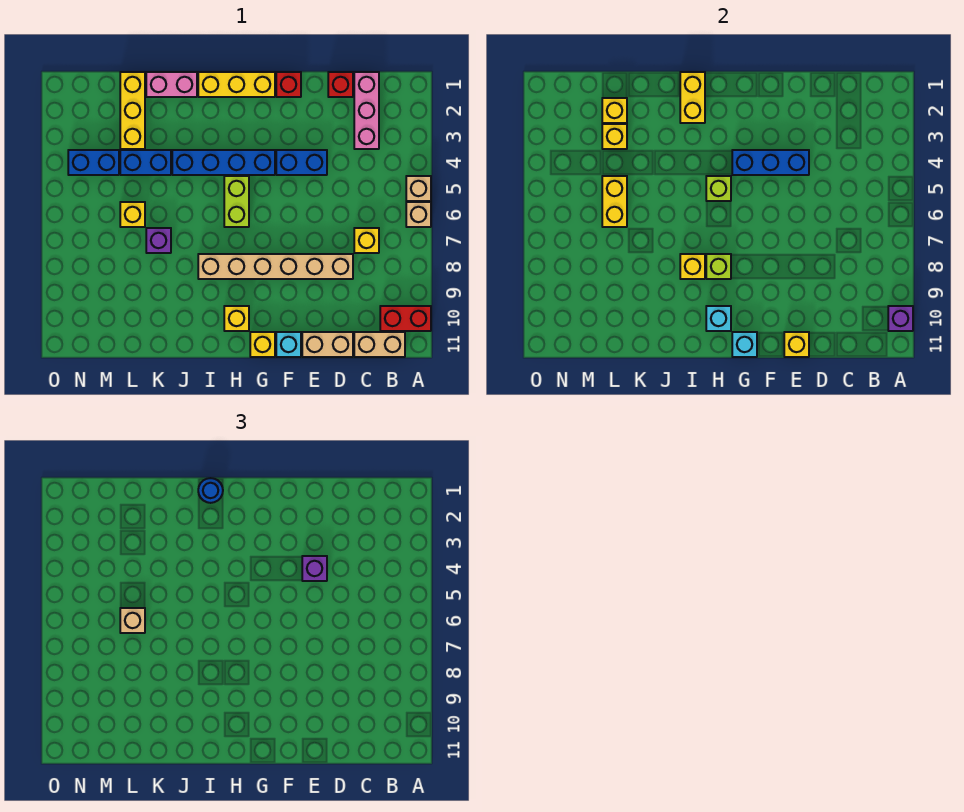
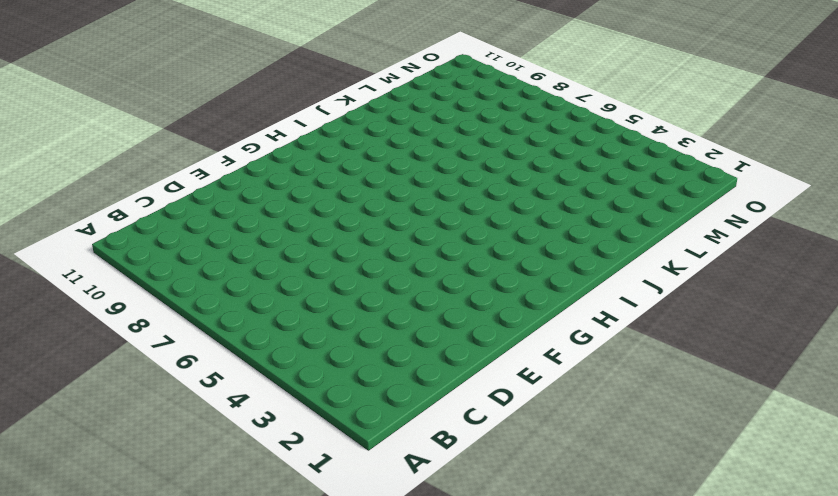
none -> tan 1x1 brick [406,176,431,201]
none -> tan 1x1 brick [406,202,431,227]
none -> red 1x2 brick [380,306,431,331]
none -> tan 1x2 brick [354,332,405,357]

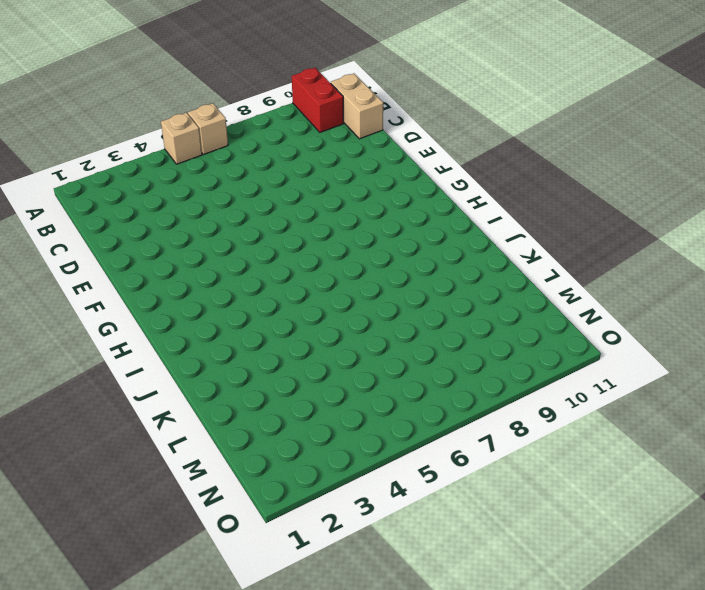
none -> pink 1x3 brick [354,72,379,149]
none -> yellow 1x1 brick [354,228,379,253]
none -> red 1x1 brick [328,72,353,97]
none -> tan 1x6 brick [198,254,353,279]

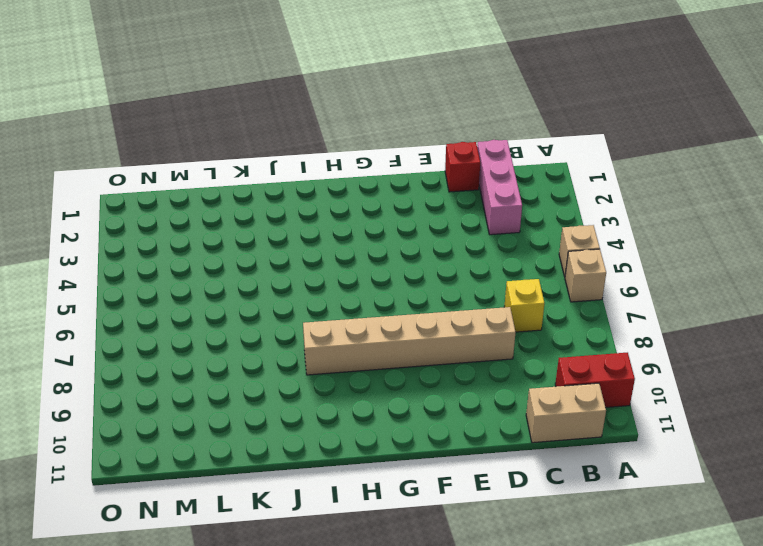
none -> tan 1x2 brick [302,332,353,357]
none -> blue 1x2 brick [276,150,327,175]
none -> red 1x1 brick [276,72,301,97]
none -> cyan 1x1 brick [276,332,301,357]

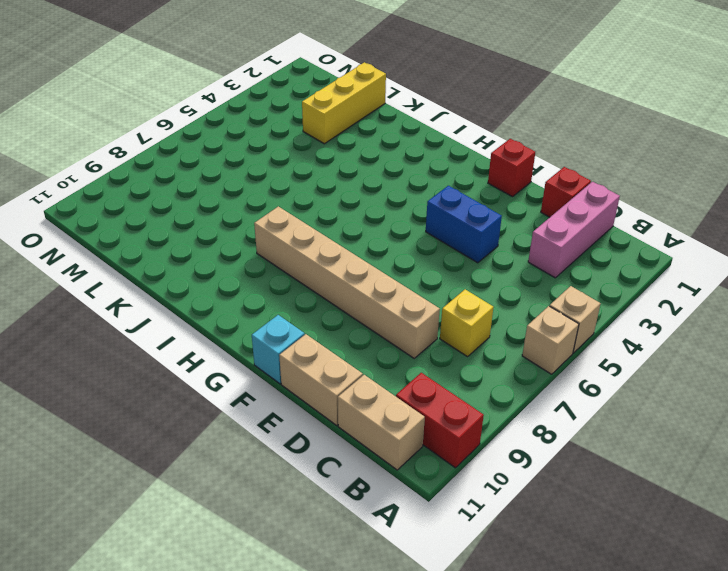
none -> yellow 1x3 brick [198,72,275,97]
none -> blue 1x4 brick [172,150,275,175]
none -> yellow 1x1 brick [250,332,275,357]
none -> lime 1x2 brick [224,176,249,227]

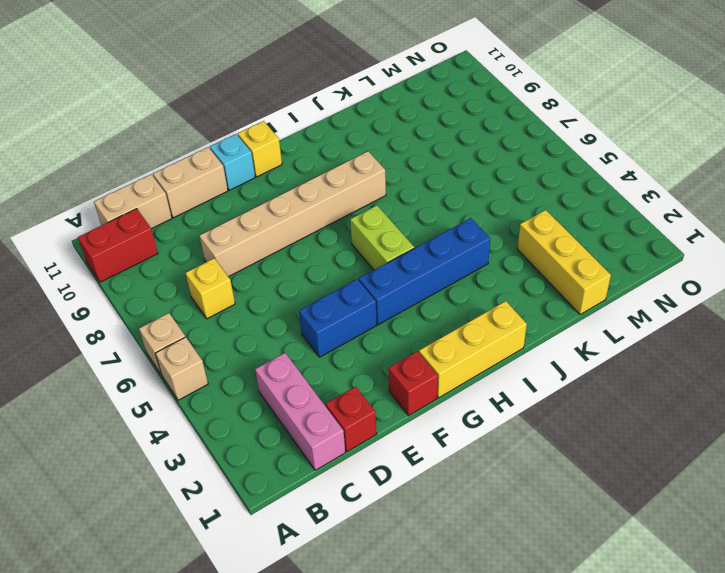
none -> yellow 1x1 brick [224,306,249,331]
none -> pink 1x2 brick [146,72,197,97]
none -> blue 1x2 brick [120,150,171,175]
none -> purple 1x1 brick [146,228,171,253]

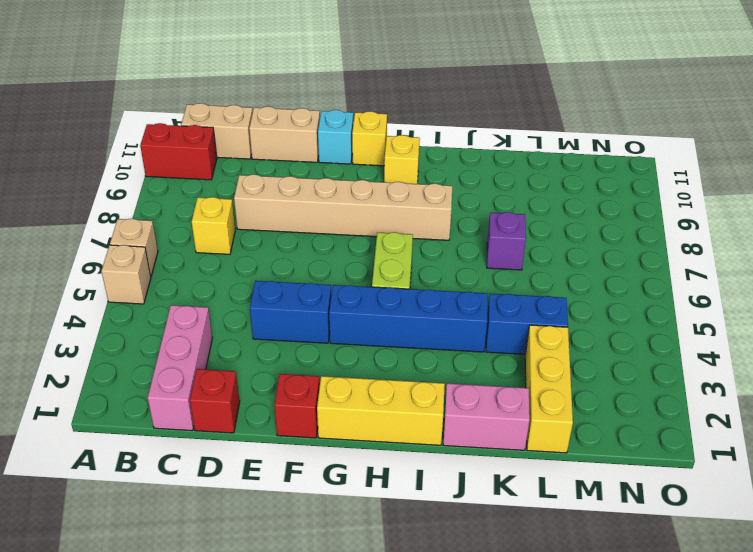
none -> yellow 1x1 brick [120,202,145,227]
none -> blue 1x2 brick [68,150,119,175]
none -> purple 1x1 brick [888,306,913,331]
none -> blue 1x3 brick [732,150,809,175]

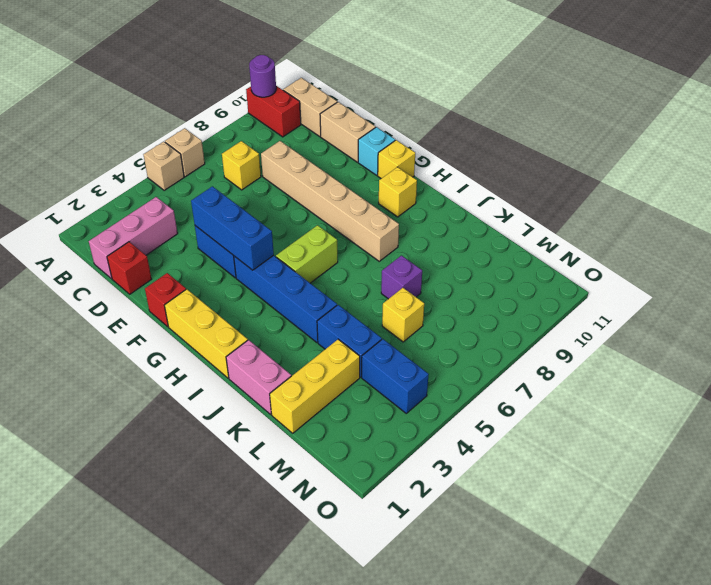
purple 1x1 round brick [249,55,276,97] -> purple 1x1 brick [888,306,913,331]
none -> yellow 1x1 brick [784,332,809,357]
none -> cyan 1x1 brick [732,332,757,357]
none -> lime 1x1 brick [706,176,731,201]
none -> lime 1x1 brick [706,254,731,279]

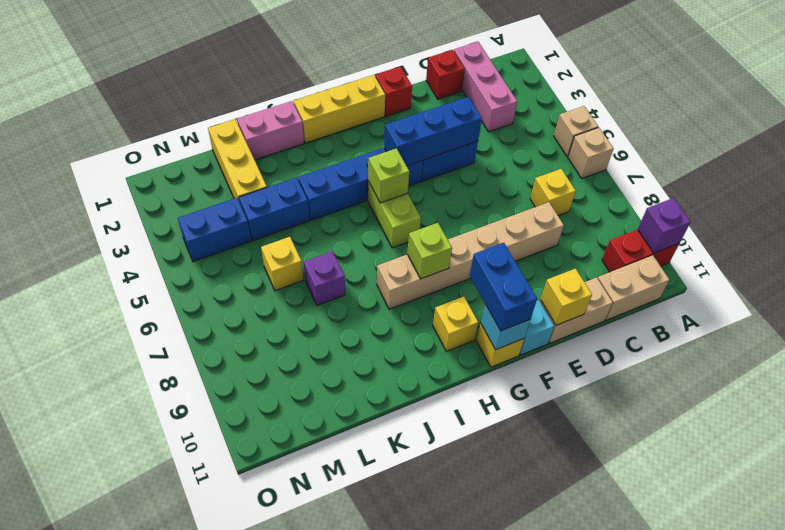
blue 1x2 brick [470,243,537,331] -> none
none -> cyan 1x1 brick [706,306,731,331]
none -> yellow 1x2 brick [680,72,705,123]
none -> yellow 1x1 brick [680,254,705,279]
none -> yellow 1x1 brick [602,98,627,123]

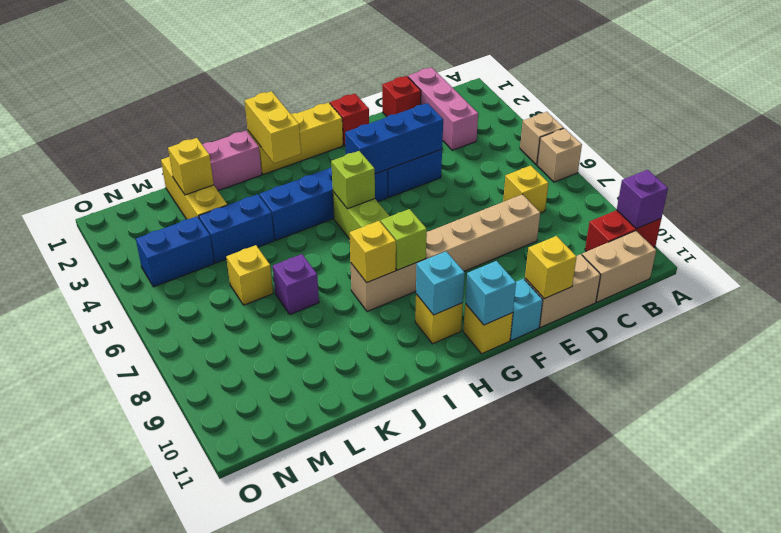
none -> yellow 1x1 brick [602,124,627,149]
none -> yellow 1x2 brick [602,176,627,227]
none -> purple 1x1 brick [302,556,327,581]
none -> blue 1x1 round brick [198,478,223,503]

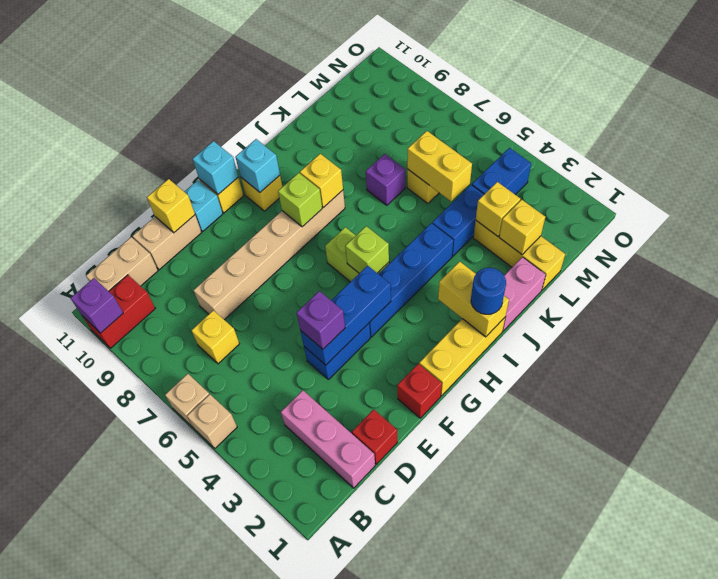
none -> tan 1x1 brick [120,608,145,633]

